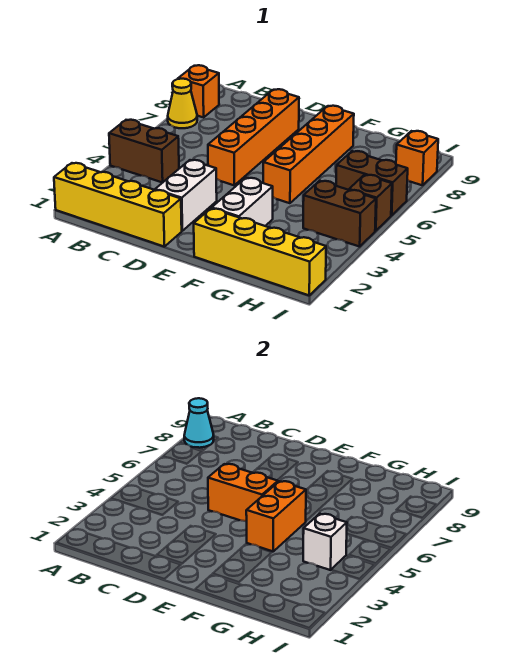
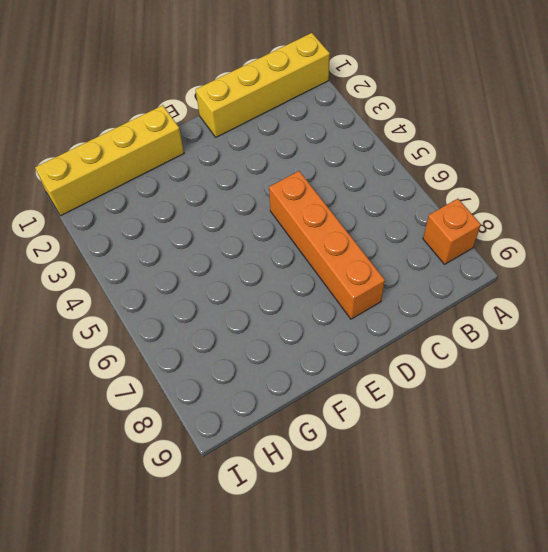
none -> brown 1x2 brick [109,120,179,182]
none -> yellow 1x1 cone [168,79,197,128]
none -> white 1x2 brick [155,160,217,231]

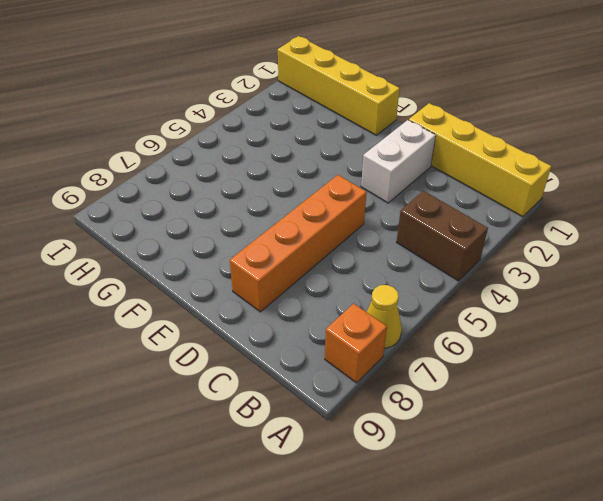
none -> white 1x2 brick [212,178,273,226]
none -> orange 1x4 brick [263,106,354,203]
none -> brown 1x2 brick [303,181,376,247]

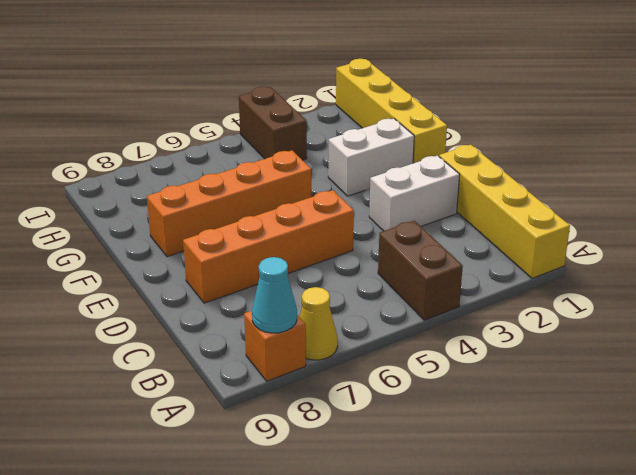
none -> brown 1x2 brick [336,151,408,215]
none -> brown 1x1 brick [349,175,392,231]
none -> orange 1x1 brick [396,131,438,185]

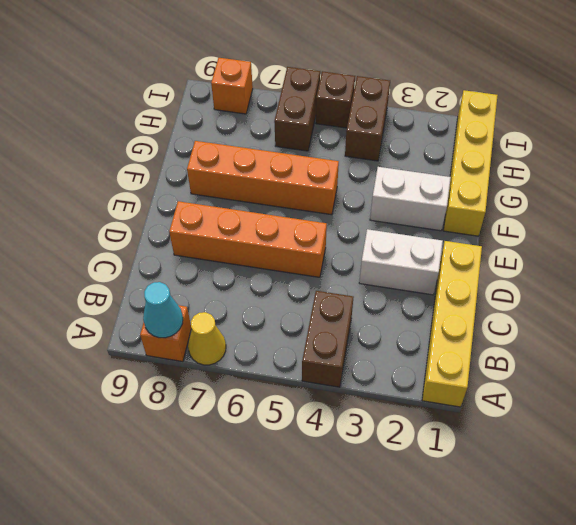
none -> orange 1x2 brick [208,464,278,522]
none -> orange 1x2 brick [246,481,306,551]
none -> white 1x1 brick [303,514,347,570]

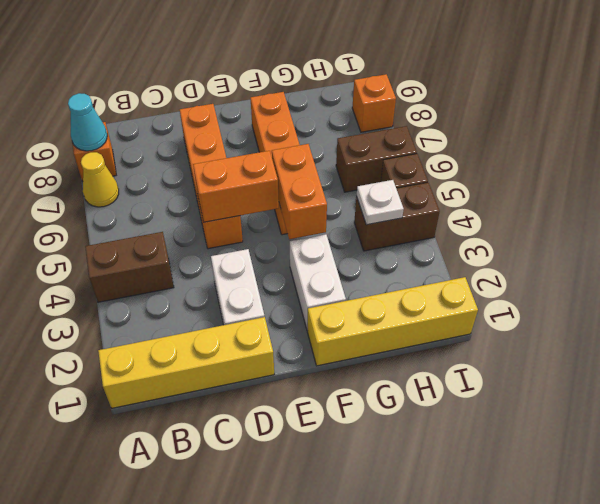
white 1x1 plate [357,180,404,225] -> white 1x1 brick [303,514,347,570]

